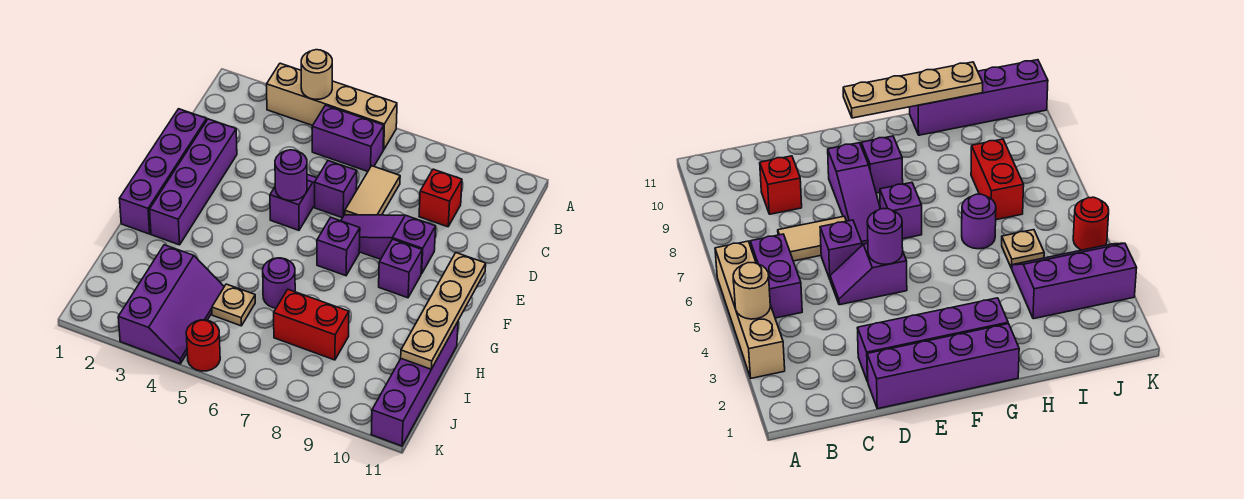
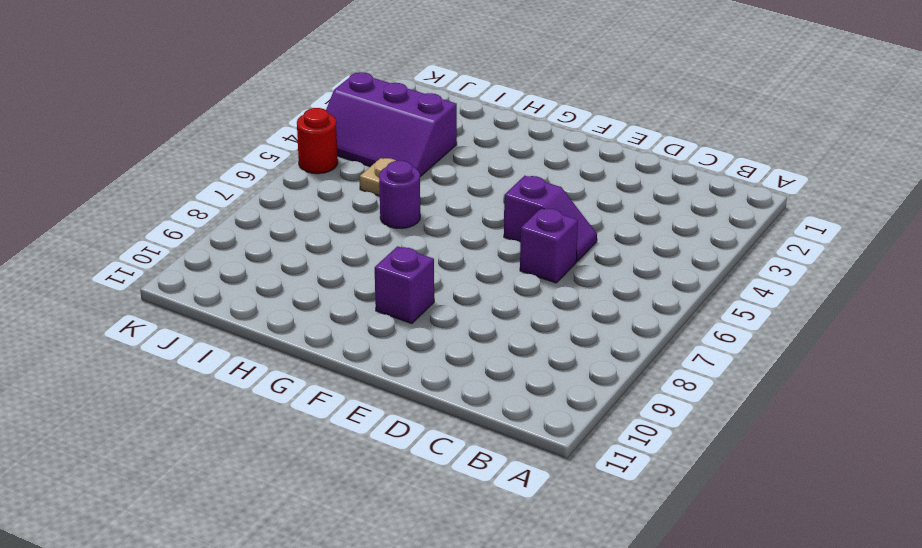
none -> tan 1x4 brick [267,63,397,150]
none -> purple 1x2 brick [312,105,384,171]
none -> tan 1x2 tile [345,166,400,215]

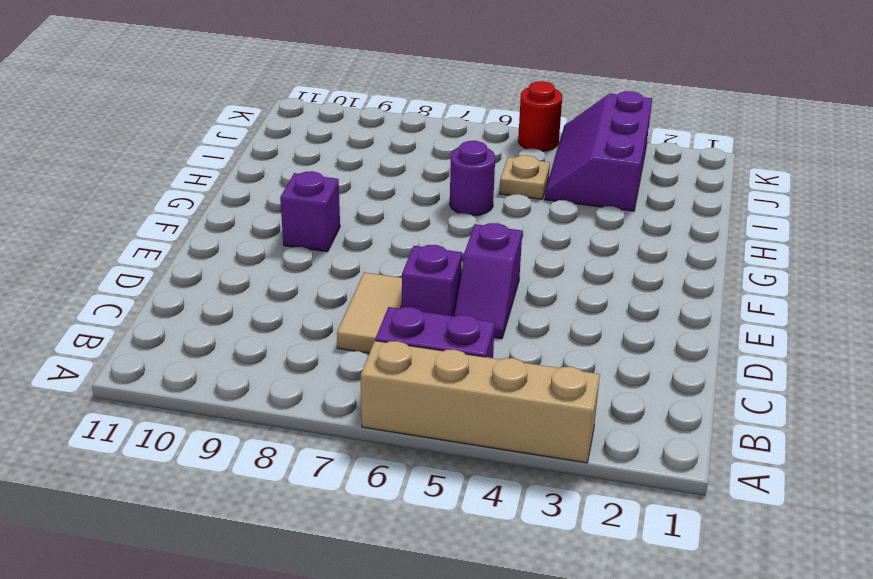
none -> red 1x1 brick [419,169,462,227]
none -> purple 1x4 brick [119,109,207,234]
none -> purple 1x4 brick [150,119,237,245]

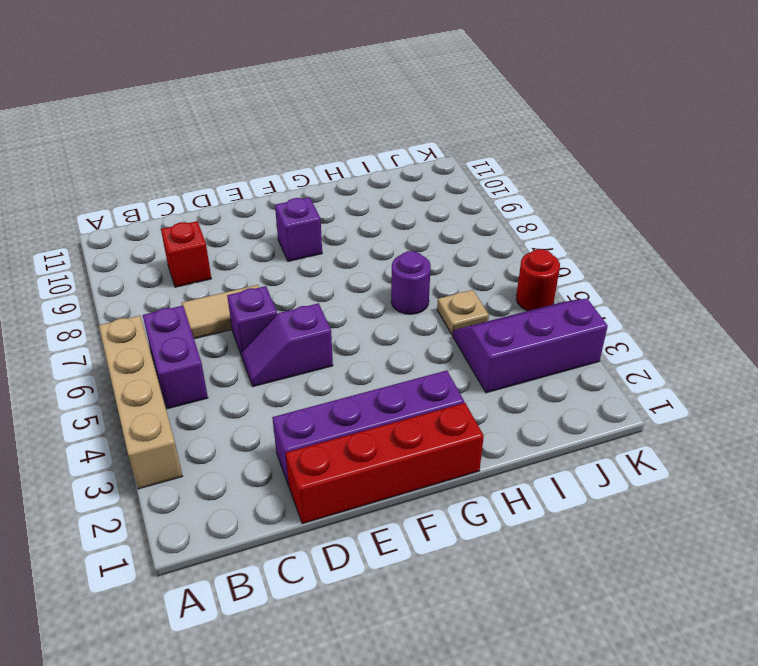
red 1x4 brick [286,403,484,524] -> purple 1x4 brick [119,109,207,234]
none -> purple 1x3 slope [341,215,436,274]
none -> purple 1x1 brick [317,217,360,276]
none -> purple 1x4 brick [371,322,458,446]

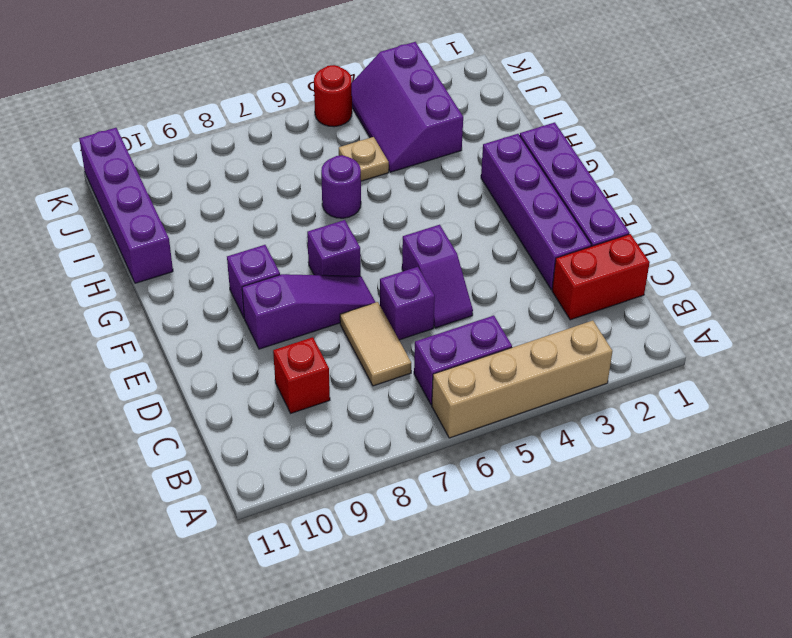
red 1x2 brick [552,234,650,320] -> red 1x2 brick moved to [274,289,349,360]
none -> tan 1x1 round brick [301,50,332,99]
none -> purple 1x1 round brick [275,150,307,201]
none -> tan 1x4 plate [401,253,486,369]

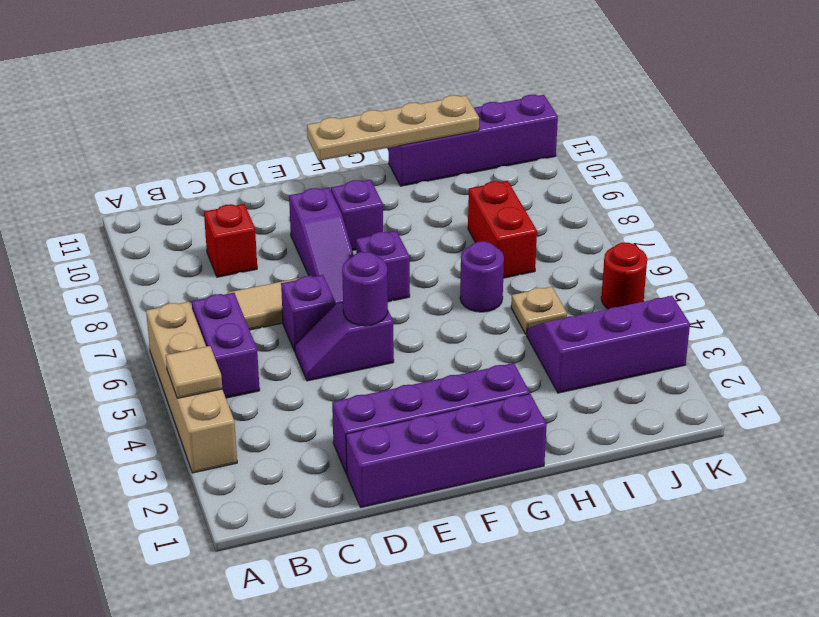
tan 1x1 tile [166,346,222,398] -> tan 1x1 round brick [301,50,332,99]

